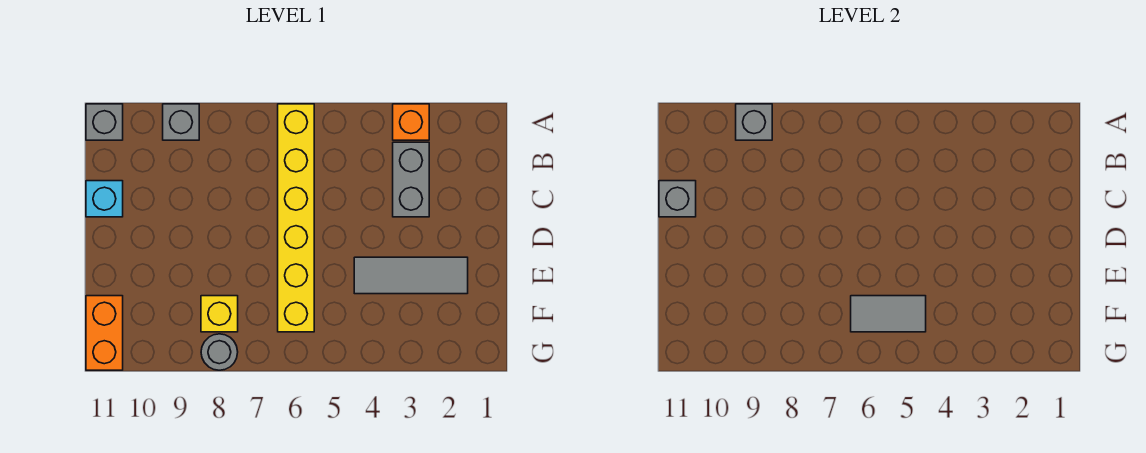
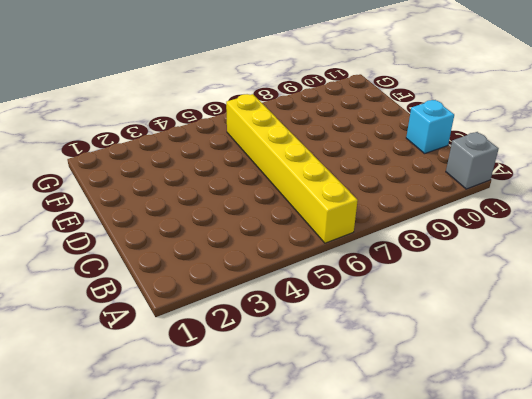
none -> orange 1x1 brick [393,104,429,140]
none -> grey 1x1 brick [163,104,199,140]
none -> grey 1x2 brick [393,142,429,217]

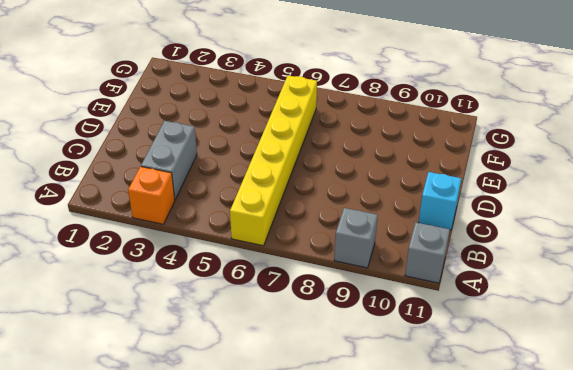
none -> grey 1x3 tile [354,257,468,294]
none -> yellow 1x1 brick [201,296,238,332]
none -> orange 1x2 brick [86,296,123,370]

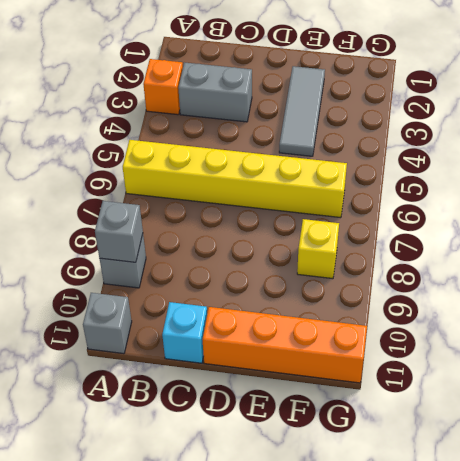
orange 1x4 brick [202,307,367,383] -> orange 1x2 brick [86,296,123,370]
none -> grey 1x1 round brick [201,334,238,370]
none -> grey 1x1 brick [659,181,696,217]
none -> grey 1x2 tile [851,296,926,332]

